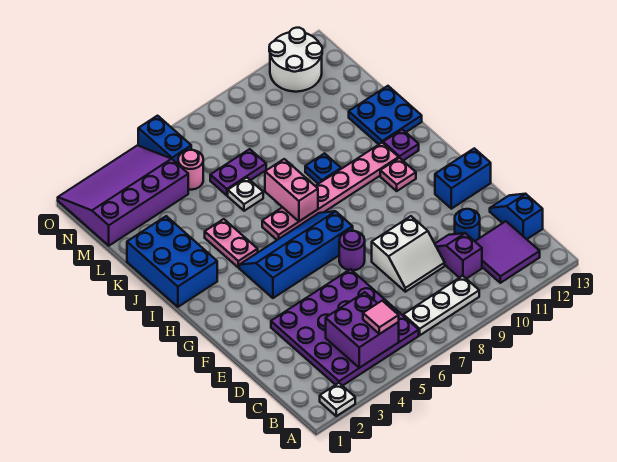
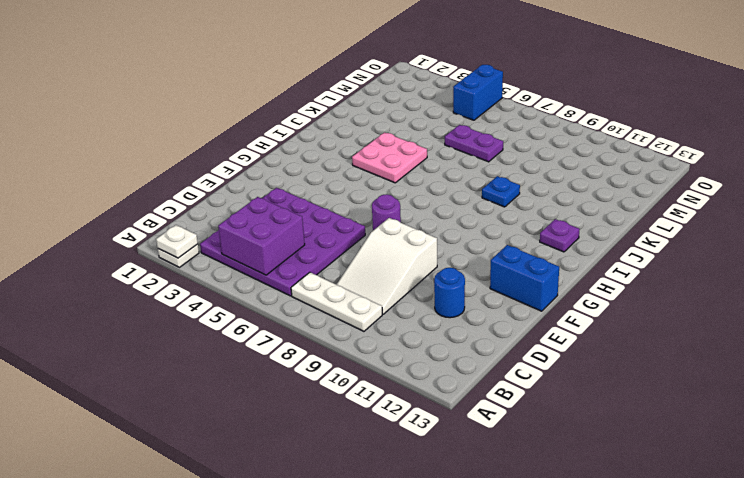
white 1x1 plate [156,225,198,258] -> white 1x1 plate moved to [228,178,263,211]
white 2x3 slope [336,218,437,314] -> white 2x2 slope [372,216,445,292]
pink 2x2 plate [352,132,427,183] -> pink 1x2 plate [205,219,258,268]
none -> purple 2x2 tile [475,221,540,283]
none -> purple 1x2 slope [435,233,482,279]
none -> blue 1x2 slope [490,194,543,239]

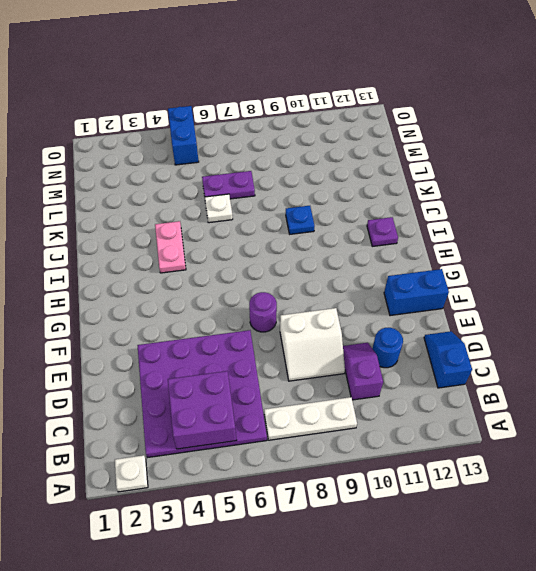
none -> purple 2x2 tile [475,221,540,283]
none -> blue 2x4 slope [239,211,353,298]
none -> pink 1x1 plate [380,158,416,191]

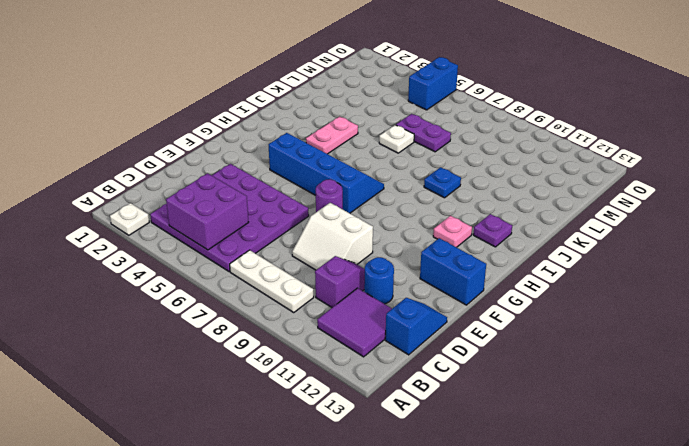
none -> blue 2x3 brick [127,216,217,307]
none -> pink 1x6 plate [262,143,399,240]
none -> blue 2x2 plate [349,86,422,144]

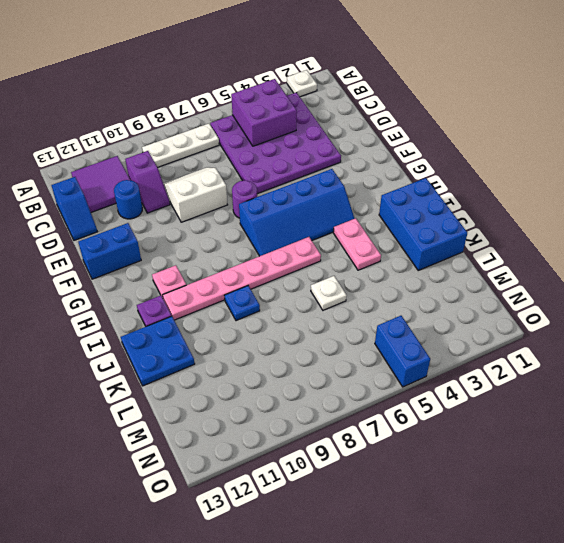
none -> purple 1x2 plate [210,149,266,195]
none -> purple 3x4 slope [58,145,188,246]
none -> pink 1x1 round brick [178,150,203,190]

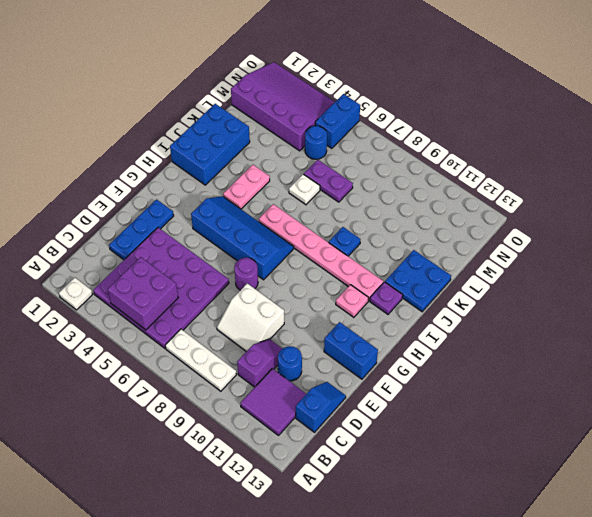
blue 1x3 plate [109,200,174,260] -> none
blue 1x1 round brick [305,126,327,159] -> pink 1x1 round brick [178,150,203,190]
none -> white 2x2 round brick [269,28,322,92]
none -> pink 1x2 brick [265,159,318,221]
none -> pink 1x1 tile [363,301,399,334]

